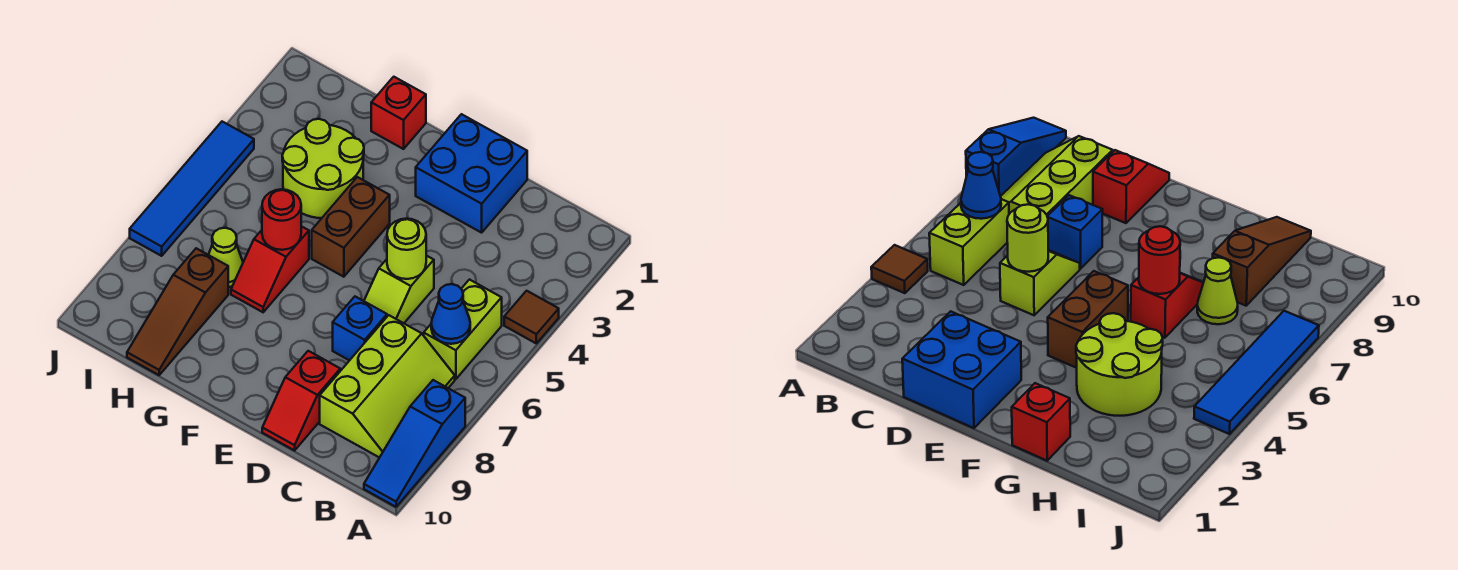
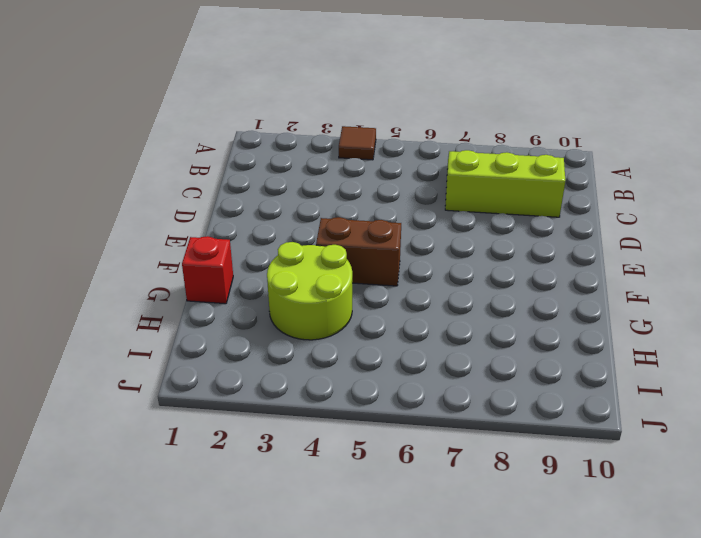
none -> blue 1x3 slope [364,380,465,507]
none -> lime 1x2 brick [424,280,502,379]
none -> blue 2x2 brick [416,114,527,233]

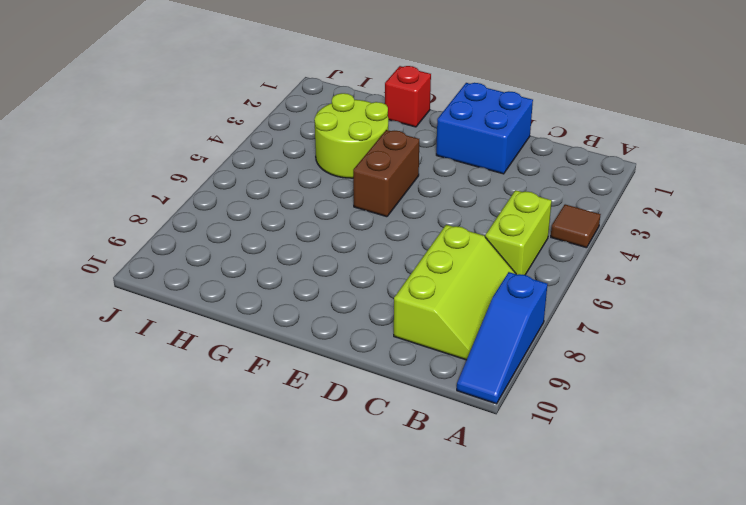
none -> lime 1x2 slope [364,256,434,323]
none -> blue 1x1 brick [333,297,387,361]
none -> red 1x2 slope [262,351,340,450]

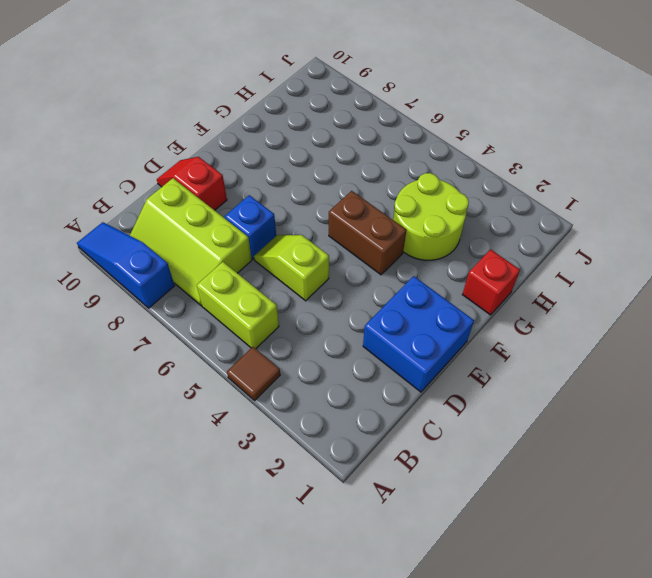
none -> red 1x2 slope [231,226,309,312]
none -> lime 1x1 cone [209,228,243,287]
none -> brown 1x3 slope [127,248,228,375]

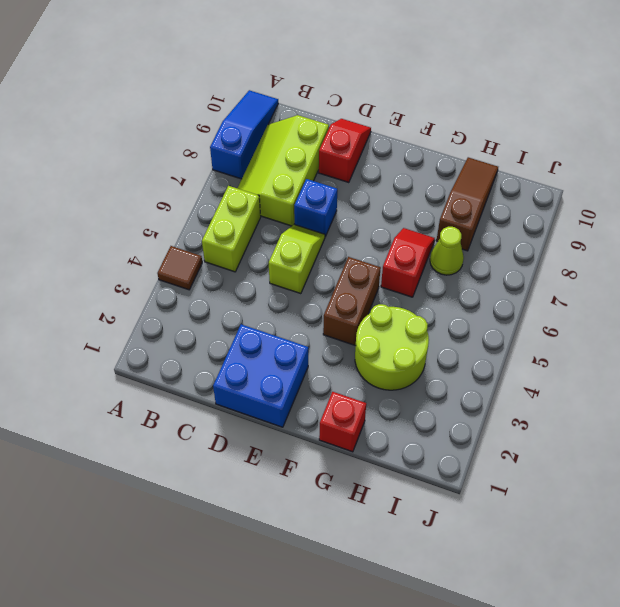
none -> blue 1x4 tile [130,122,254,256]
none -> blue 1x1 cone [431,284,470,344]
none -> lime 1x1 round brick [387,219,426,279]

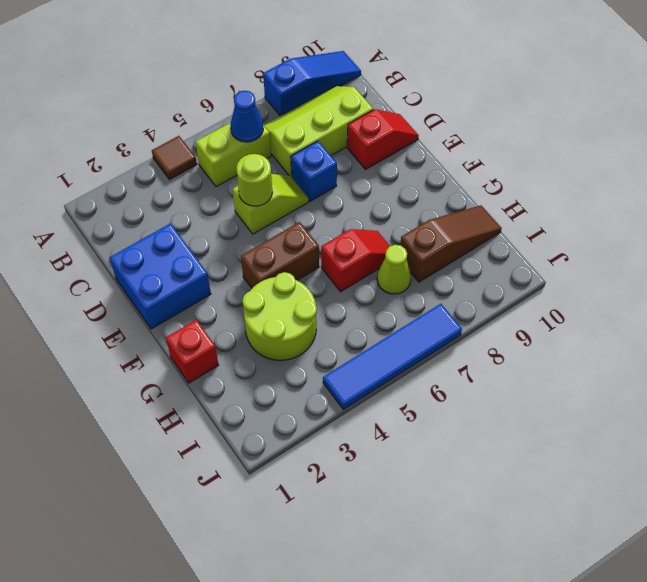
none -> red 1x1 round brick [262,189,301,250]

